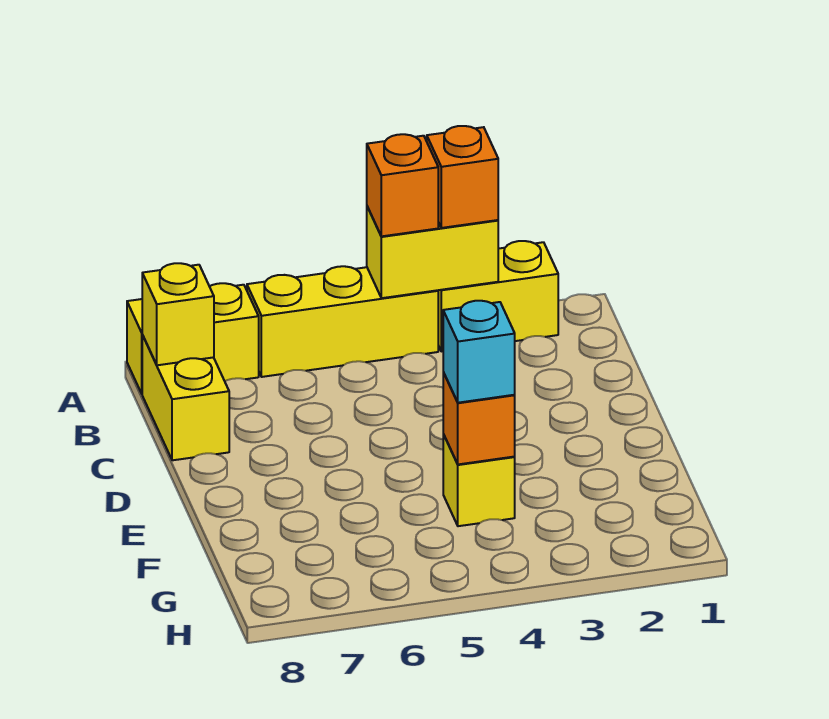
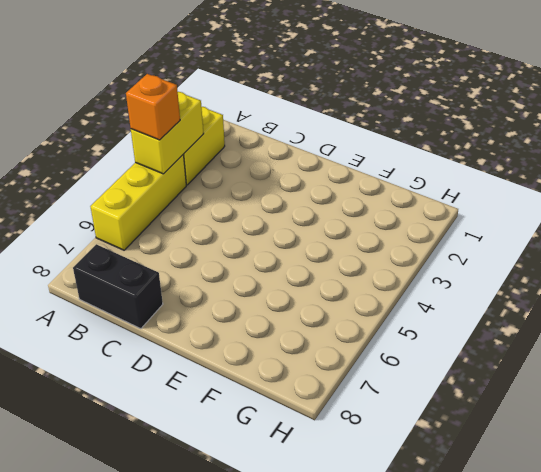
black 1x2 brick [73,244,163,329] -> yellow 1x2 brick [142,335,229,460]
none -> yellow 1x2 brick [127,283,259,394]
none -> yellow 1x1 brick [443,434,515,526]

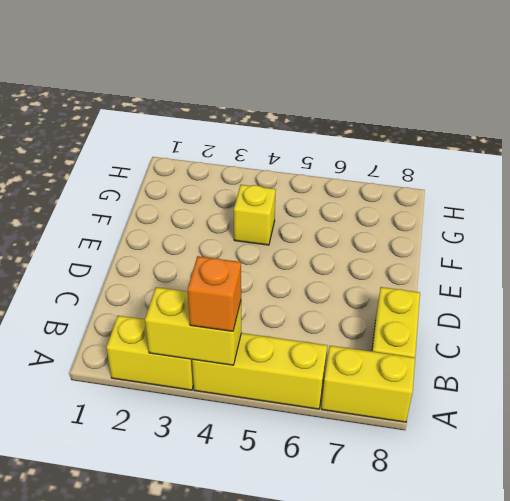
none -> yellow 1x1 brick [142,263,214,365]
none -> orange 1x1 brick [443,372,515,464]

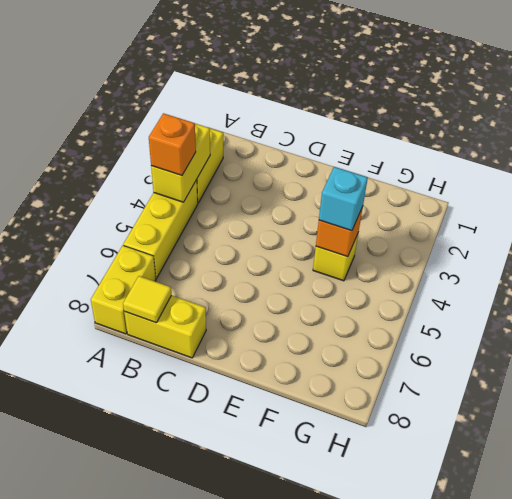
yellow 1x1 tile [123,276,171,323] -> yellow 1x1 brick [142,263,214,365]
none -> orange 1x1 brick [427,126,498,228]

